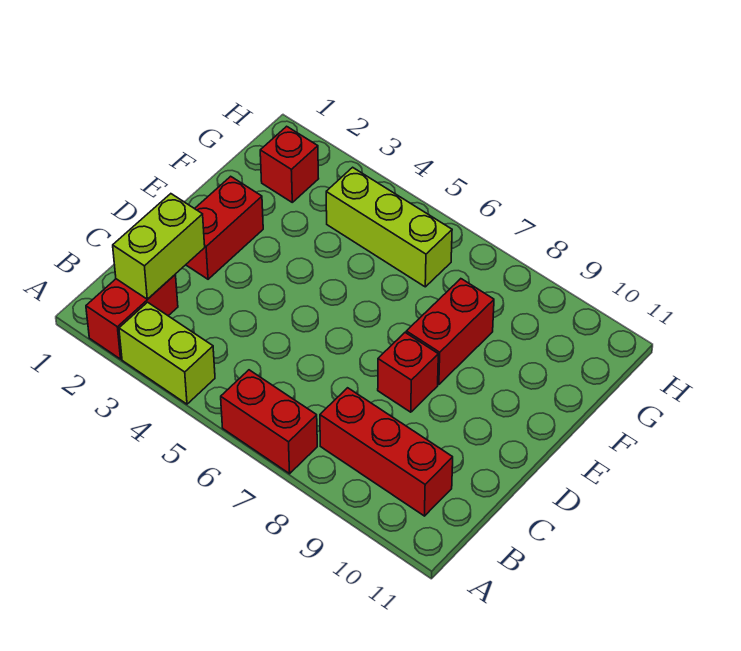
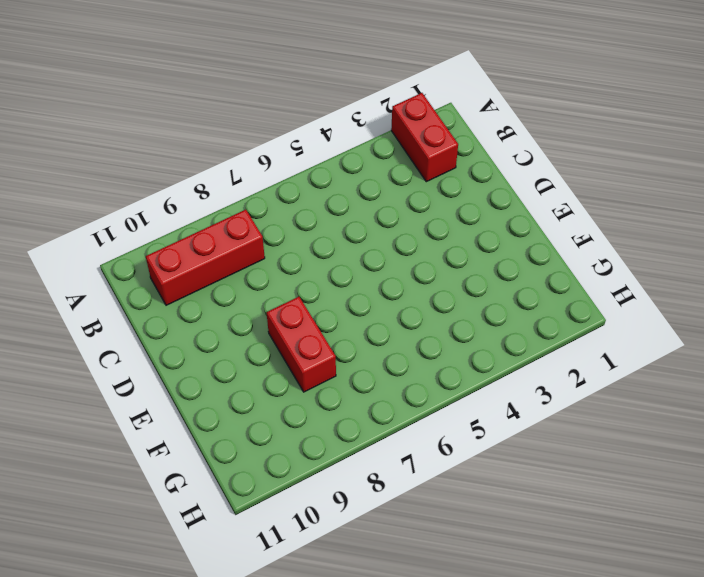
none -> lime 1x2 brick [119,302,215,404]
none -> red 1x2 brick [221,370,317,474]

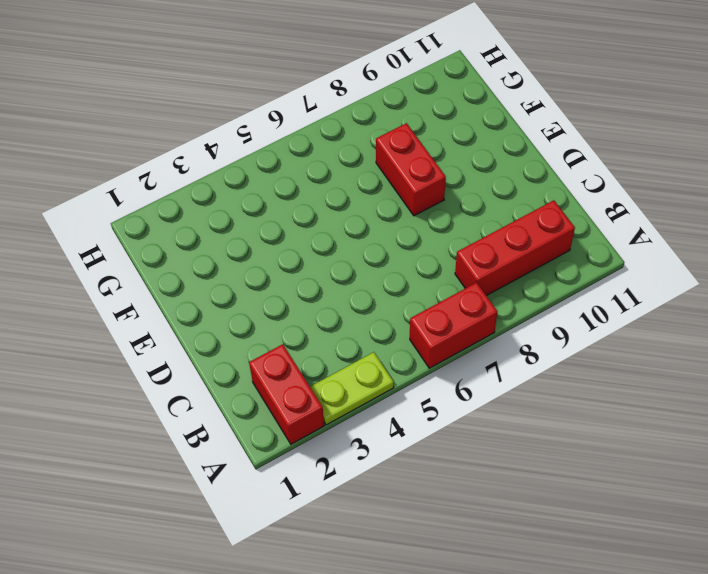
lime 1x2 plate [310,352,394,425] -> lime 1x2 brick [119,302,215,404]
none -> red 1x2 brick [186,176,263,279]
none -> red 1x1 brick [378,333,438,412]

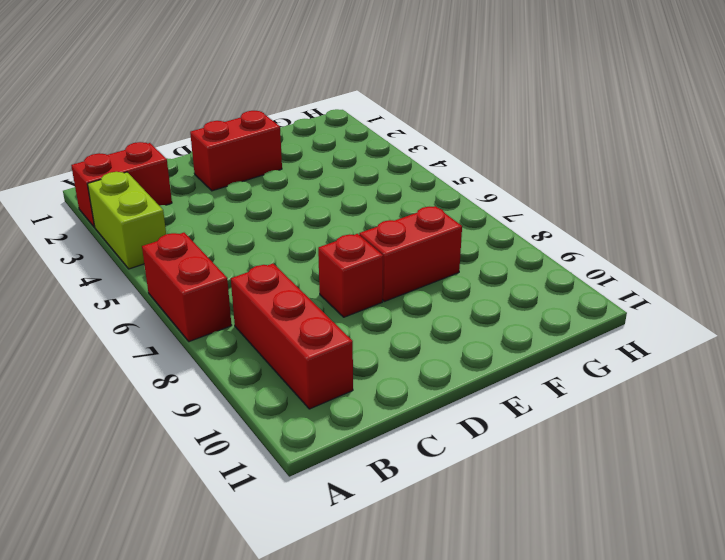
none -> red 1x1 brick [260,126,319,202]
none -> lime 1x3 brick [326,167,452,287]

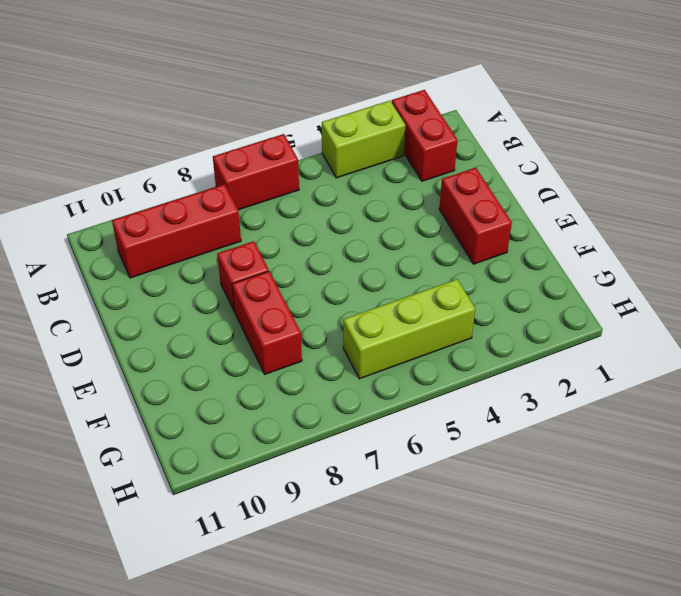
none -> red 1x1 brick [260,126,319,202]
none -> lime 1x2 brick [113,194,205,299]

